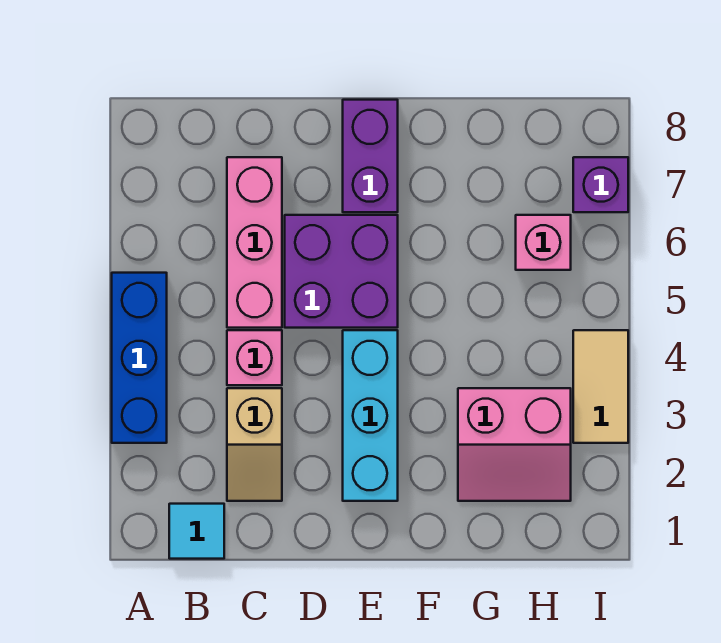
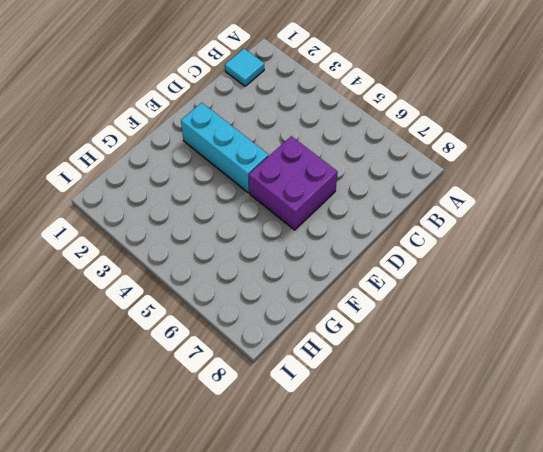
none -> blue 1x3 brick [112,273,167,443]
none -> tan 1x2 slope [227,388,282,501]
none -> pink 1x1 brick [227,330,282,385]

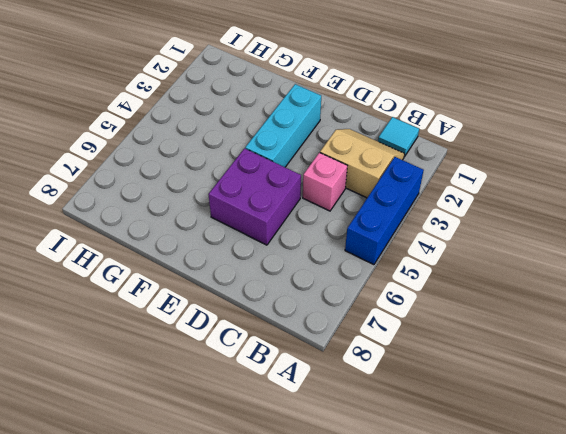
tan 2x2 slope [320,129,405,198] -> tan 1x2 slope [227,388,282,501]
none -> pink 1x3 brick [227,157,282,328]
none -> purple 1x2 brick [343,100,398,212]
none -> pink 2x2 slope [458,388,571,501]

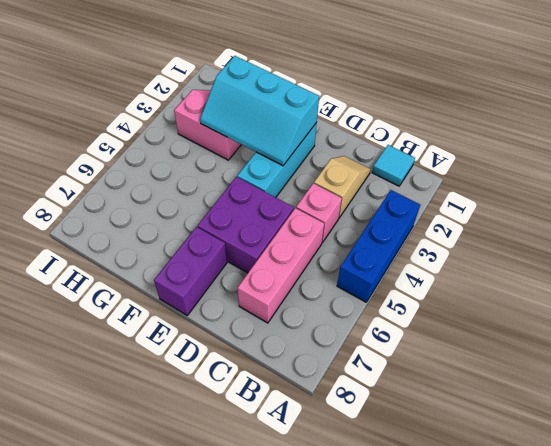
cyan 2x3 slope [200,56,319,166] -> none
none -> pink 1x1 brick [516,215,571,270]
none -> tan 1x2 tile [573,330,628,443]
none -> purple 1x1 brick [573,157,628,212]

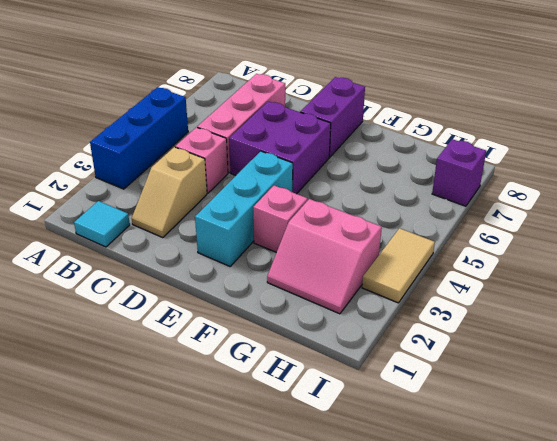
pink 1x1 brick [253,185,307,252] -> pink 1x1 brick moved to [516,215,571,270]

